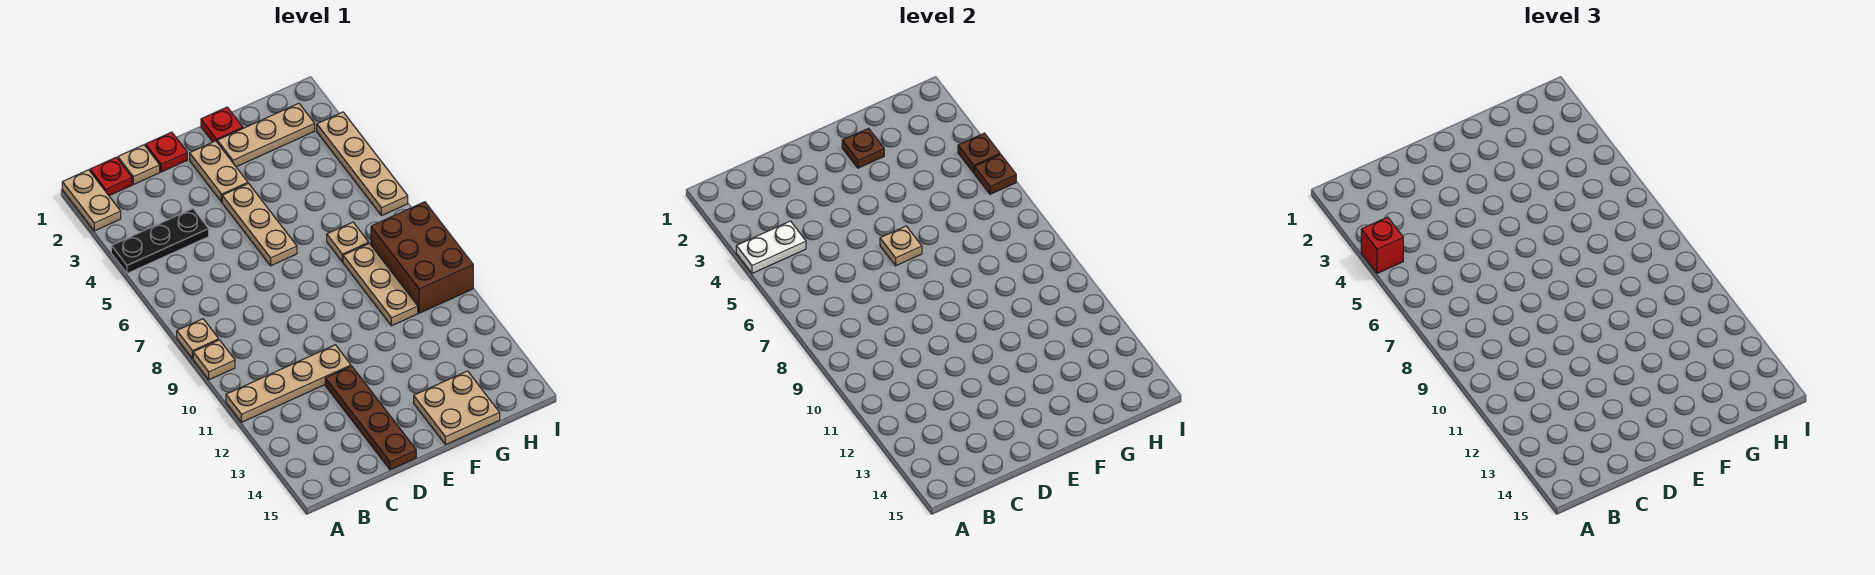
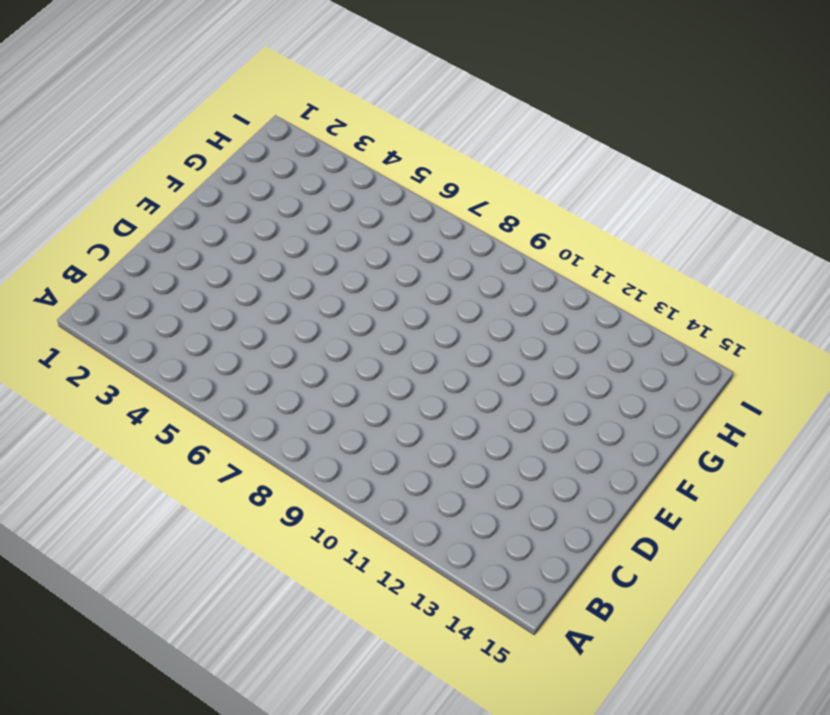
none -> tan 1x2 plate [62,170,121,231]
none -> black 1x3 plate [111,209,209,273]
none -> tan 1x1 plate [177,319,219,359]

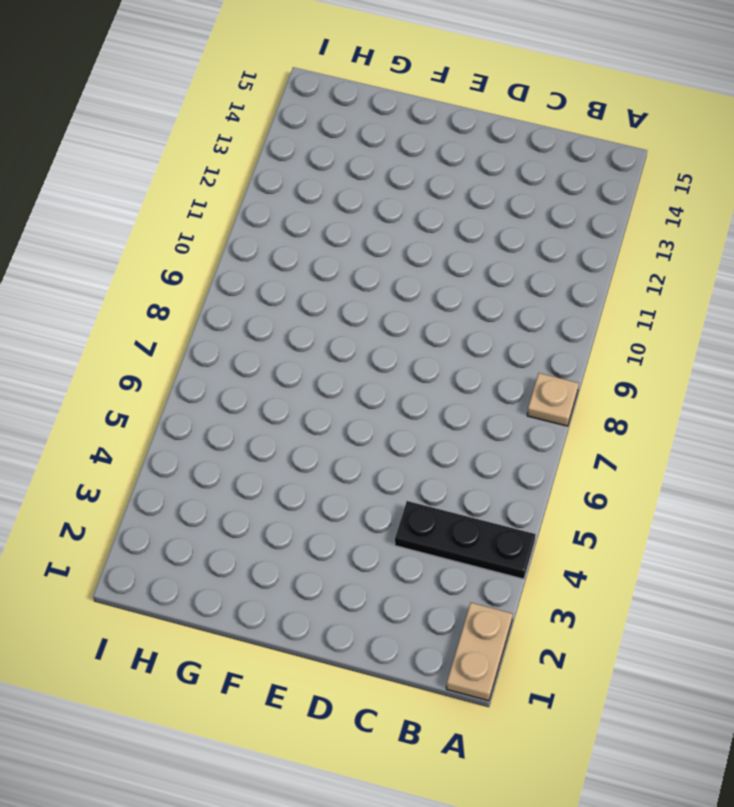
none -> tan 1x1 plate [193,340,235,380]
none -> tan 1x4 plate [226,345,351,422]
none -> red 1x1 plate [90,157,132,196]

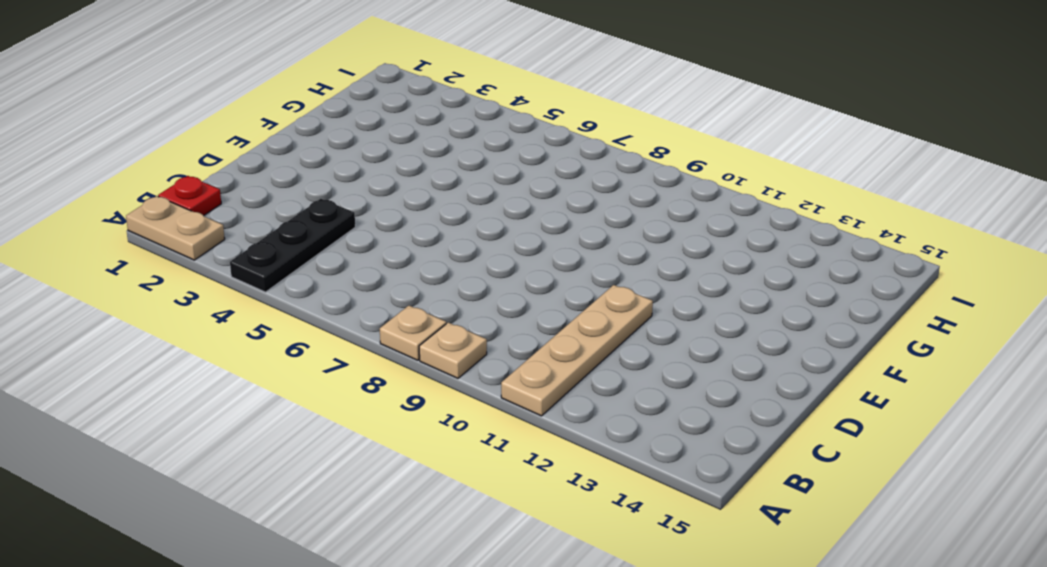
none -> tan 1x1 plate [118,145,160,185]
none -> red 1x1 plate [145,132,187,172]
none -> brown 1x4 plate [325,366,416,470]

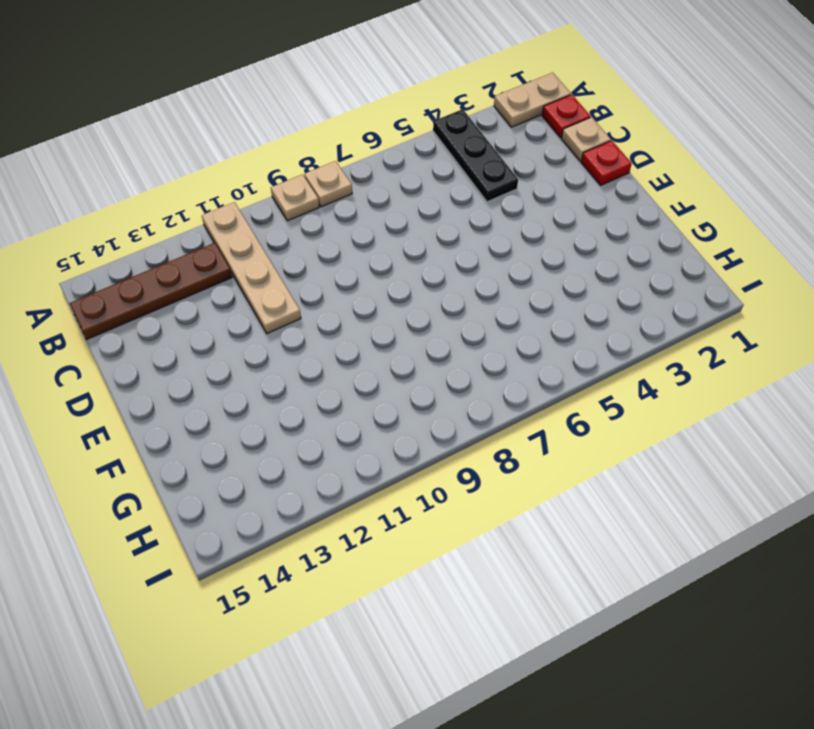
brown 1x4 plate [69,243,232,340] -> brown 1x4 plate moved to [325,366,416,470]
none -> tan 1x2 plate [190,141,248,202]
none -> tan 1x3 plate [222,184,297,266]
none -> red 1x1 plate [201,107,243,142]

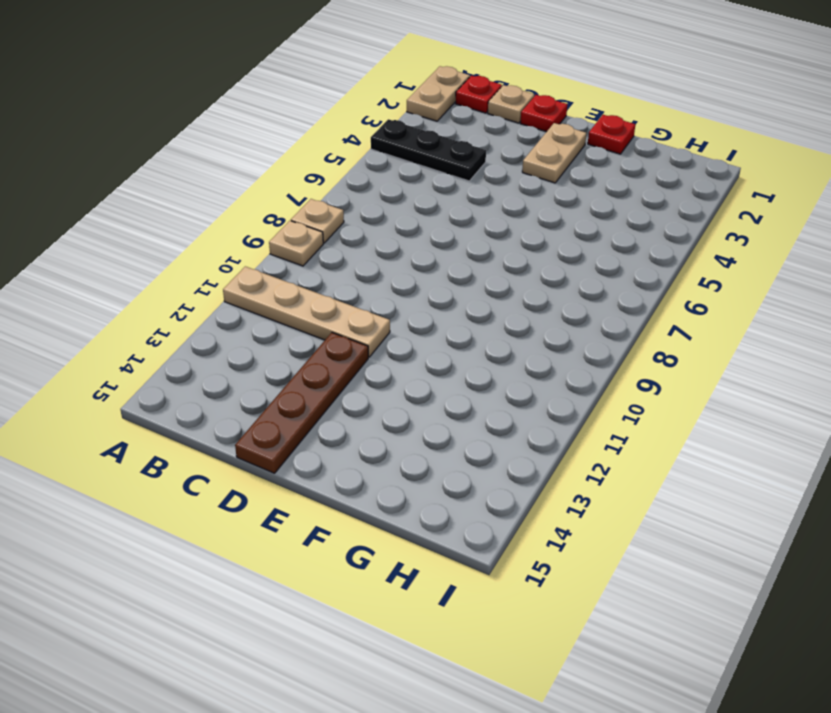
none -> tan 1x3 plate [222,184,297,266]
none -> tan 1x3 plate [217,103,315,167]
none -> tan 2x2 plate [414,371,500,445]

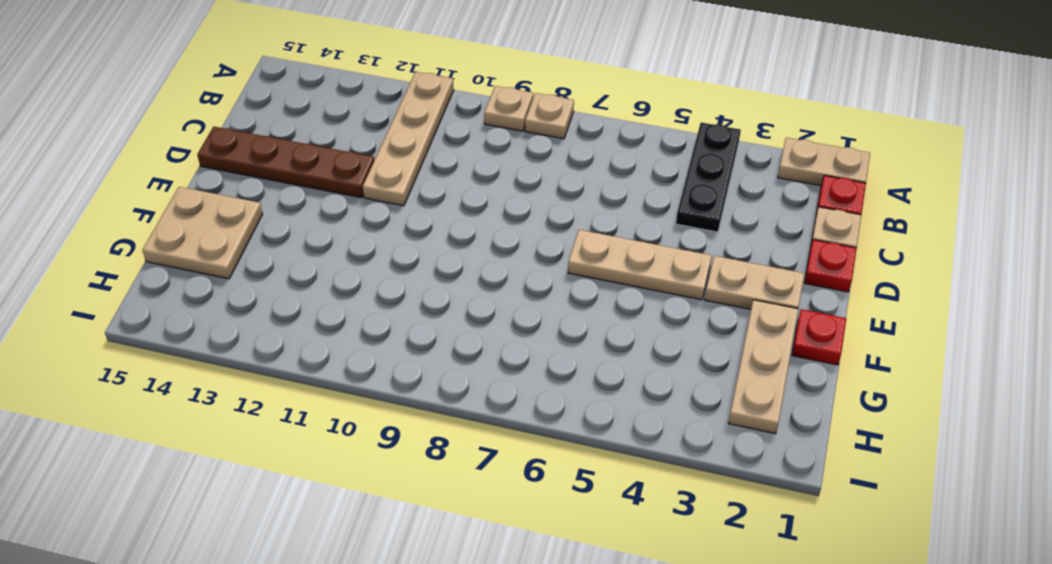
none -> tan 1x1 plate [327,222,369,262]
none -> tan 1x3 plate [343,243,418,326]
none -> brown 2x3 brick [371,202,473,313]

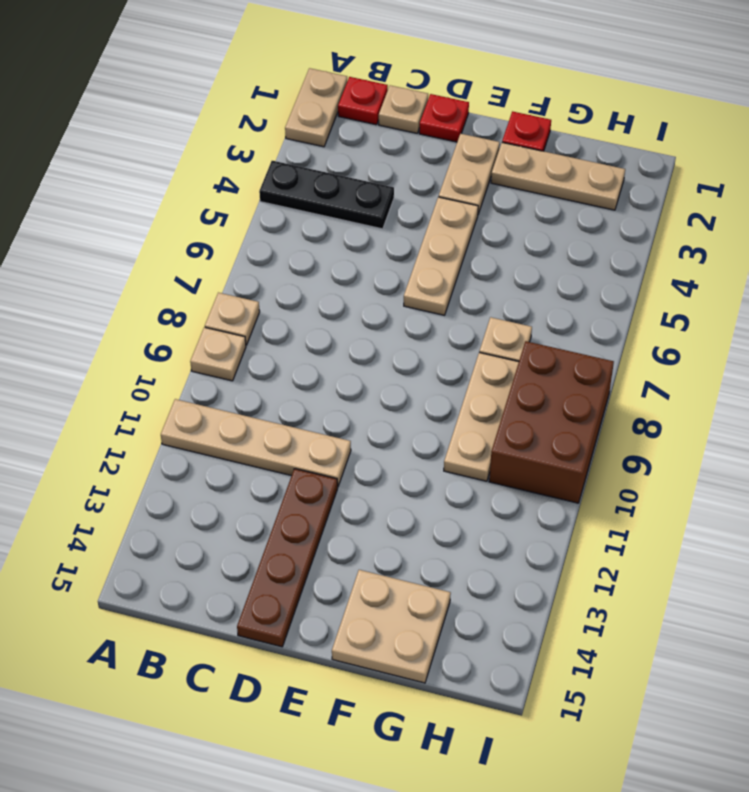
none -> tan 1x4 plate [317,112,408,216]
none -> white 1x2 plate [736,221,806,273]
none -> tan 1x1 plate [880,226,922,266]

